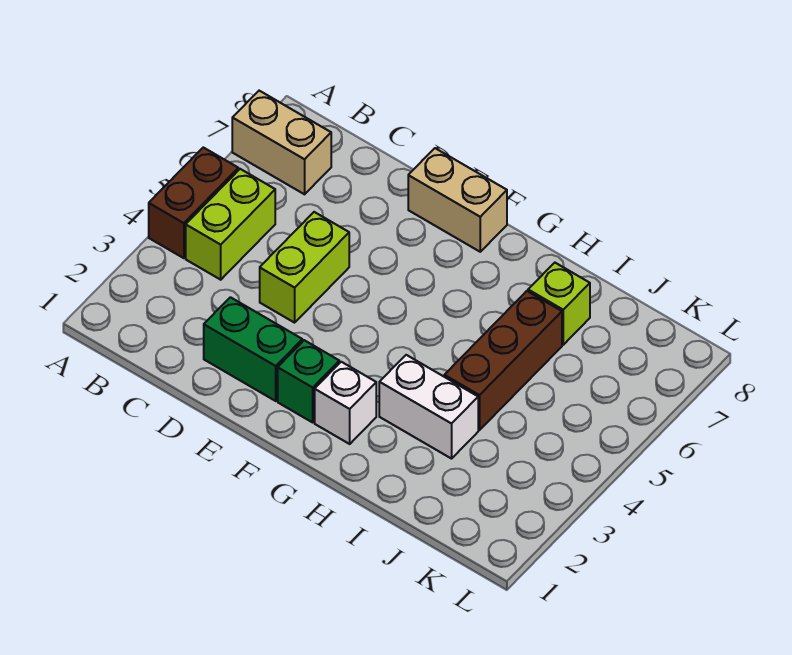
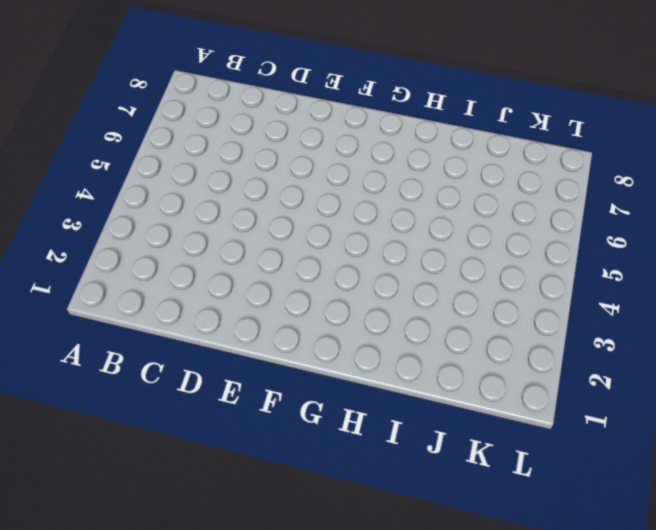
none -> brown 1x2 brick [149,147,238,258]
none -> tan 1x2 brick [232,91,331,194]

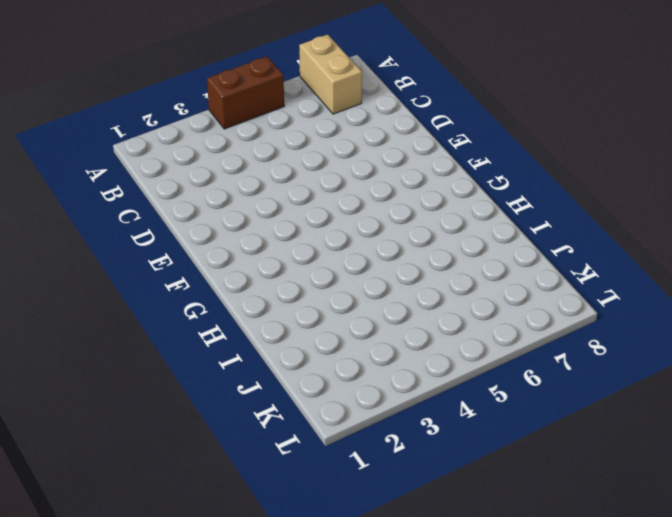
none -> lime 1x2 brick [186,169,275,280]
none -> green 1x2 brick [204,297,302,401]

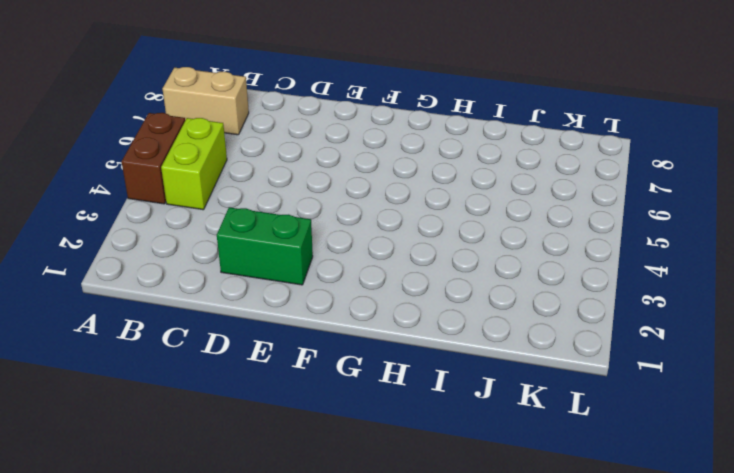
none -> lime 1x2 brick [260,212,349,323]
none -> tan 1x2 brick [408,148,507,252]

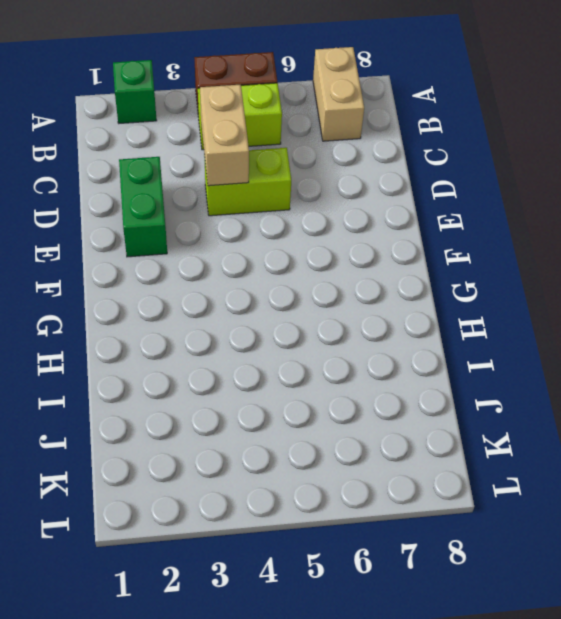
green 1x1 brick [113,60,157,123] -> green 1x1 brick moved to [278,340,339,422]
tan 1x2 brick [200,85,249,186] -> tan 1x2 brick moved to [408,148,507,252]
none -> white 1x1 brick [315,362,376,444]
none -> white 1x2 brick [379,355,478,459]

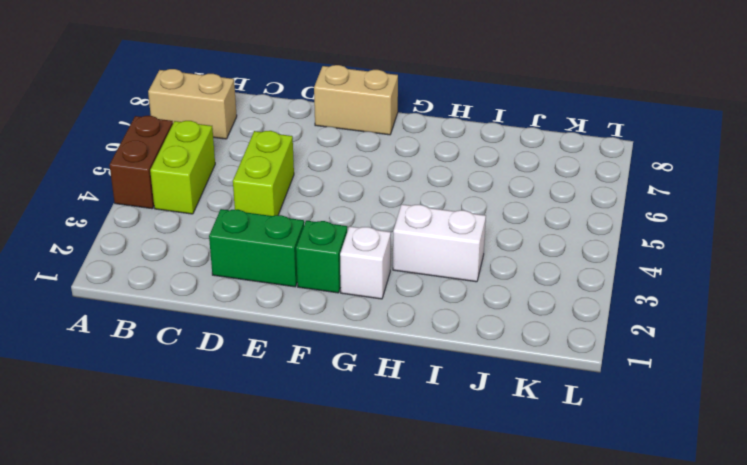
none -> brown 1x3 brick [444,291,562,430]
none -> lime 1x1 brick [528,263,590,345]

